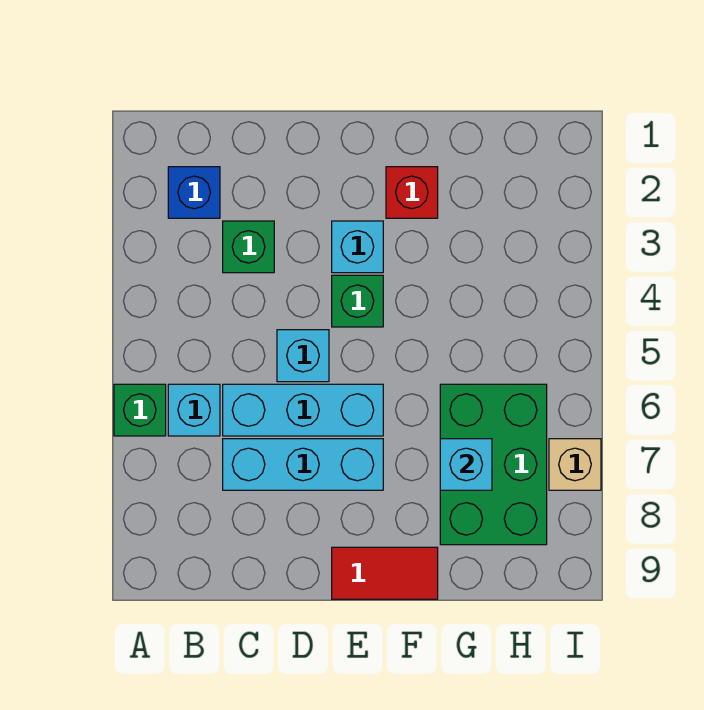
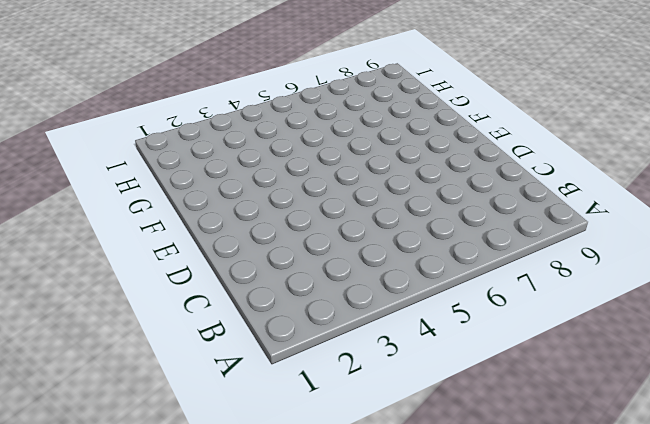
none -> green 1x1 brick [114,384,166,436]
none -> blue 1x1 brick [168,167,220,218]
none -> cyan 1x1 brick [168,384,220,436]

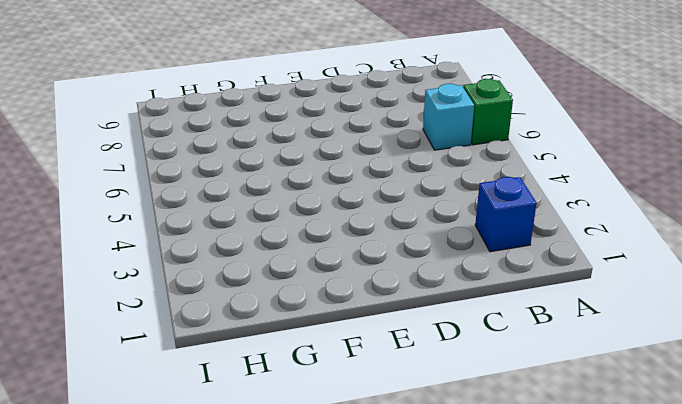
none -> green 1x1 brick [223,221,274,273]
none -> cyan 1x3 brick [223,384,383,436]
none -> cyan 1x3 brick [223,439,383,490]

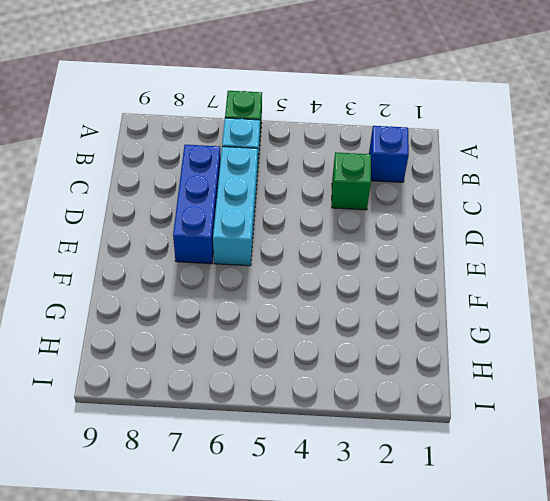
blue 1x3 brick [173,145,221,264] -> cyan 1x3 brick [223,439,383,490]
none -> cyan 1x1 brick [277,330,329,382]
none -> cyan 1x1 brick [332,221,383,273]
none -> green 1x1 brick [332,275,383,327]

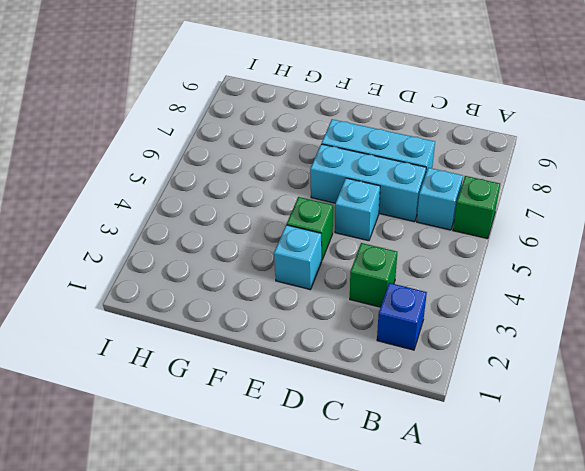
none -> red 1x2 tile [332,547,438,599]
none -> red 1x1 brick [386,167,438,218]
none -> green 2x3 brick [440,384,547,545]

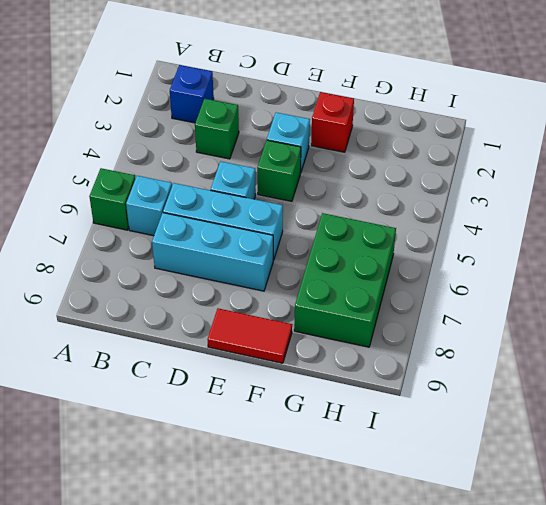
none -> tan 1x1 brick [549,439,601,490]
none -> cyan 1x1 brick [440,439,492,490]

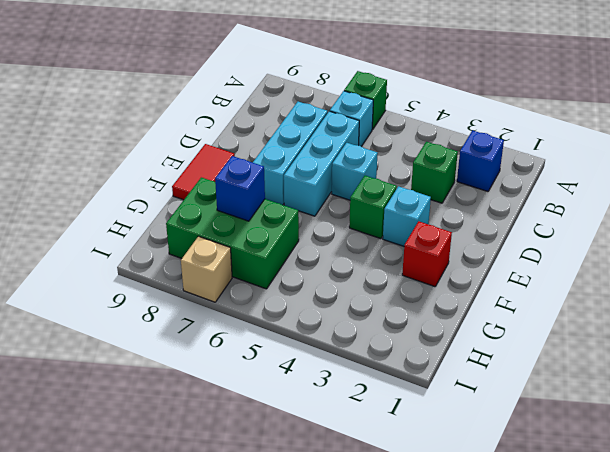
blue 1x1 brick [215,156,265,221] -> cyan 1x1 brick [440,439,492,490]

